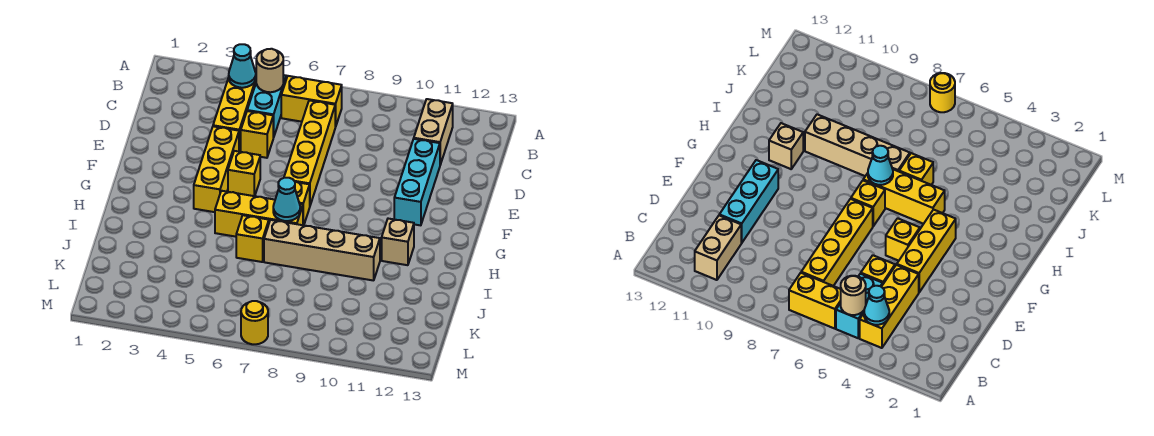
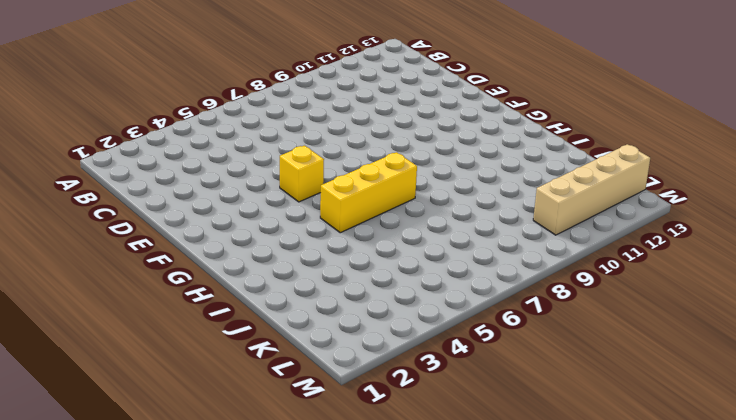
tan 1x4 brick [533,144,650,235] -> tan 1x4 brick moved to [264,220,380,281]
none -> yellow 1x3 brick [213,70,256,152]
none -> cyan 1x2 brick [247,75,286,138]
none -> yellow 1x2 brick [281,76,342,127]

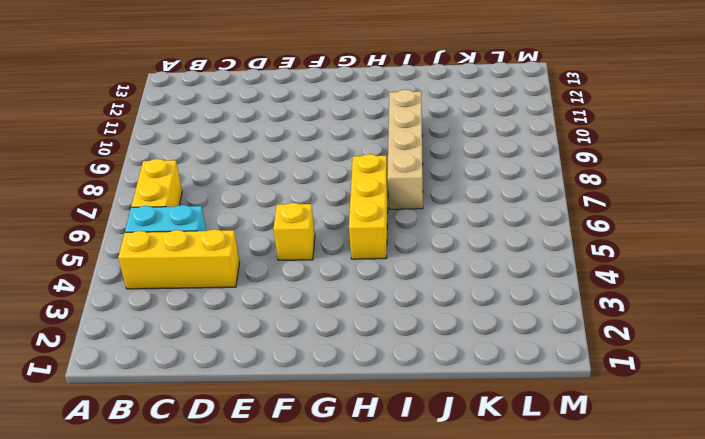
none -> tan 1x2 brick [414,99,453,165]
none -> yellow 1x4 brick [284,100,335,205]
none -> yellow 1x1 brick [241,111,273,158]

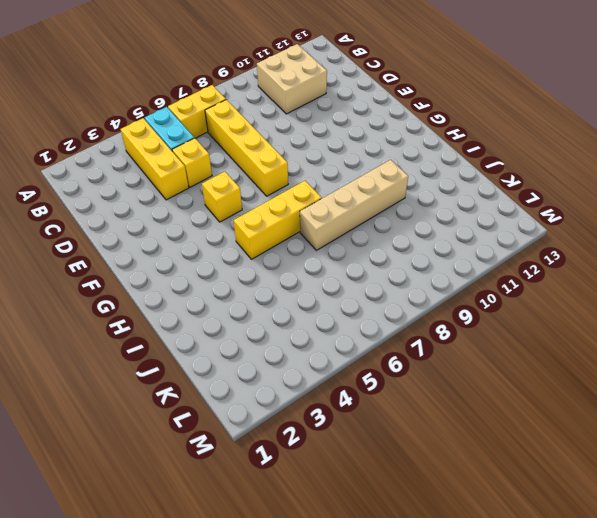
tan 2x2 brick [257,44,327,114] -> tan 1x2 brick [414,99,453,165]
none -> cyan 1x3 brick [394,139,440,225]
none -> yellow 1x3 brick [194,126,239,212]
none -> yellow 1x1 brick [295,182,310,225]

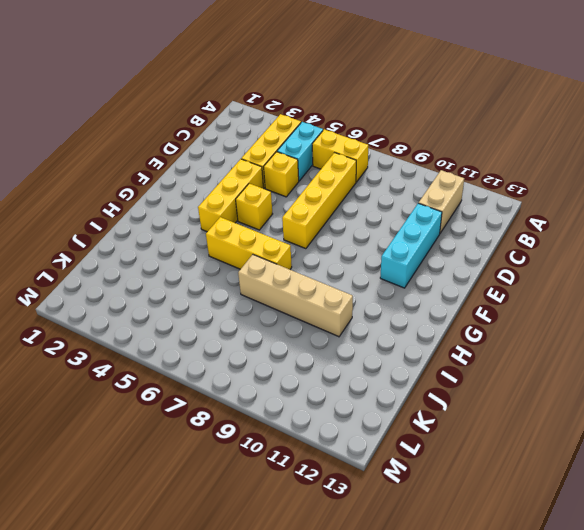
none -> yellow 1x1 brick [295,182,310,225]
none -> tan 1x1 brick [382,219,414,265]
none -> yellow 1x1 brick [236,215,269,262]

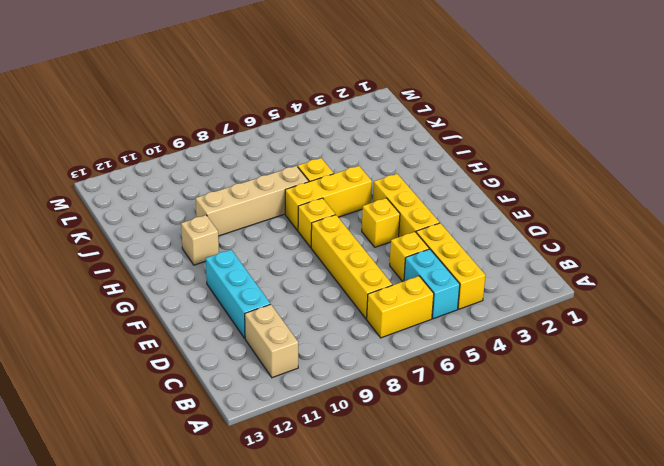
none -> yellow 1x1 round brick [241,301,268,344]
none -> cyan 1x1 cone [229,44,256,88]
none -> tan 1x1 round brick [256,49,283,92]

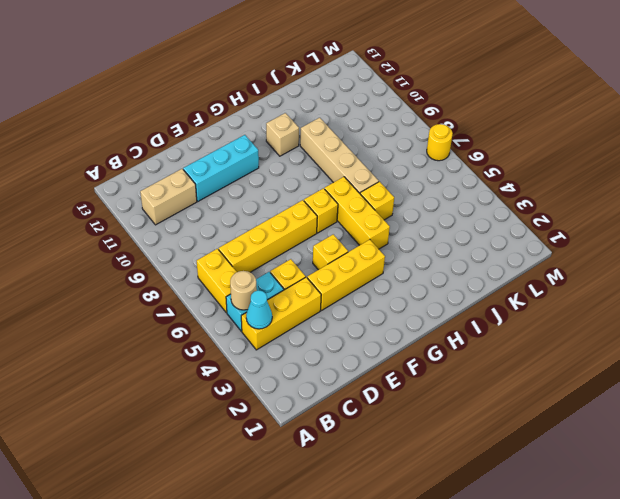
none -> cyan 1x1 cone [273,178,300,221]

